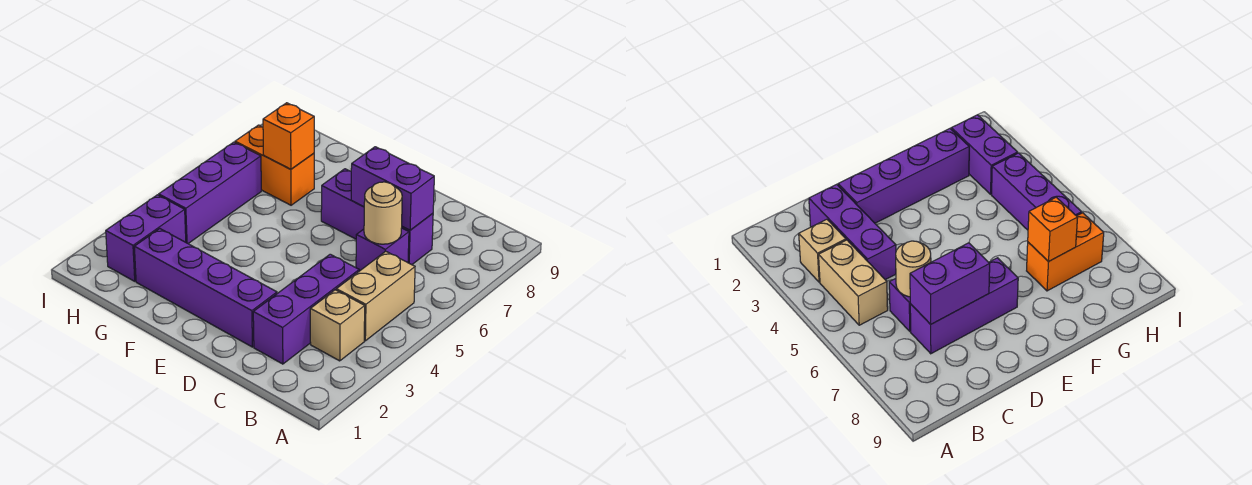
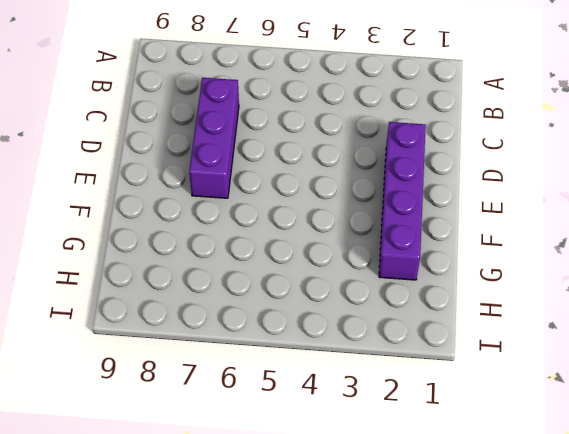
none -> tan 1x1 brick [310,290,365,361]
none -> tan 1x2 brick [336,251,415,341]
none -> purple 1x3 brick [253,254,359,364]

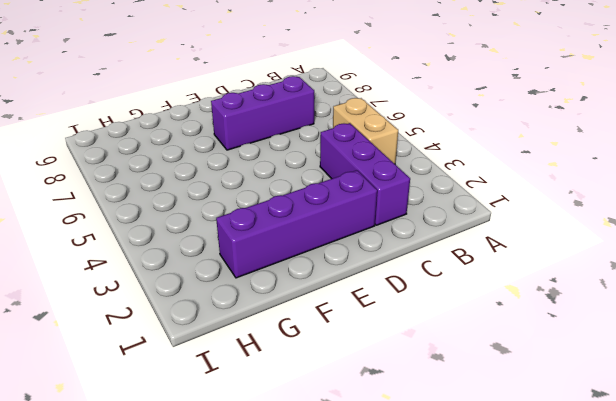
none -> tan 1x1 brick [310,290,365,361]
none -> purple 1x1 brick [356,228,409,271]
none -> orange 1x2 brick [235,125,314,205]

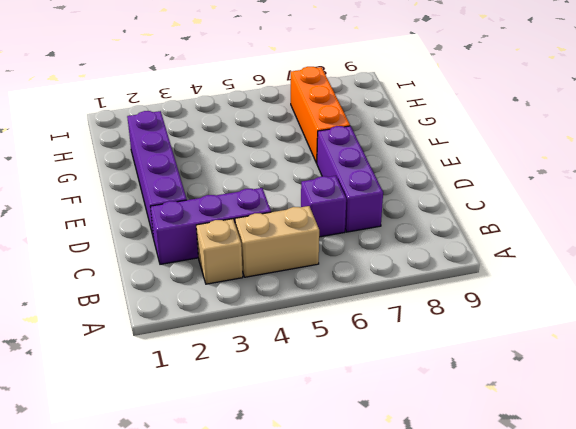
orange 1x3 brick [291,67,350,163] -> orange 1x2 brick [235,125,314,205]
none -> purple 1x2 brick [106,195,186,281]
none -> purple 1x3 brick [159,142,261,243]
none -> tan 1x1 round brick [364,182,402,244]

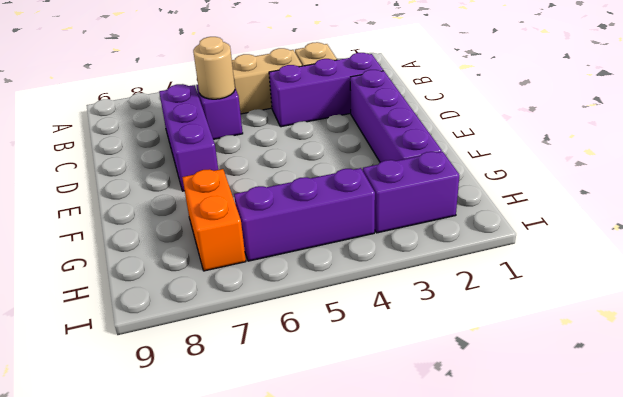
none -> purple 1x2 brick [351,147,434,230]
none -> orange 1x1 brick [263,103,314,169]

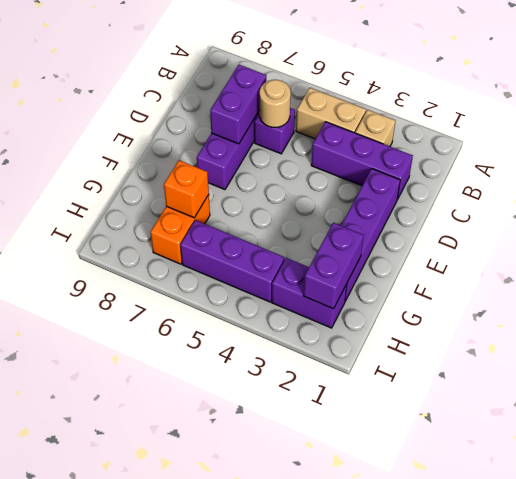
purple 1x2 brick [304,223,363,309] -> none

